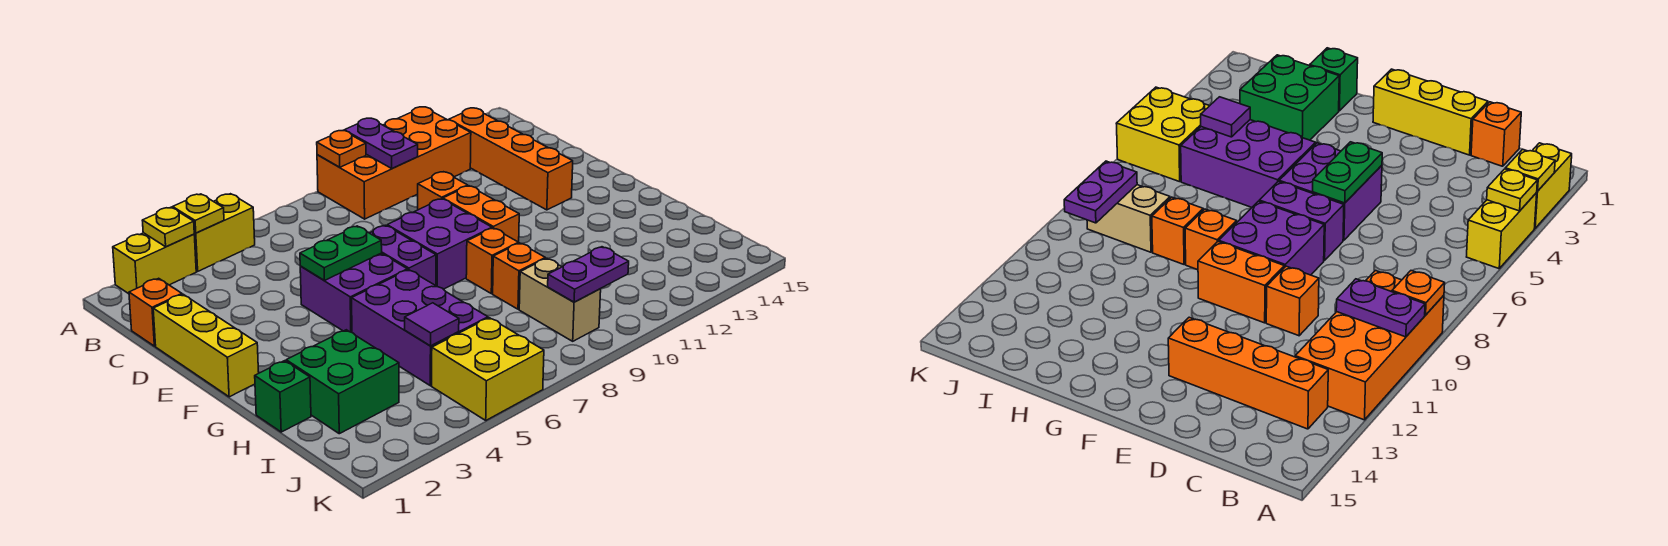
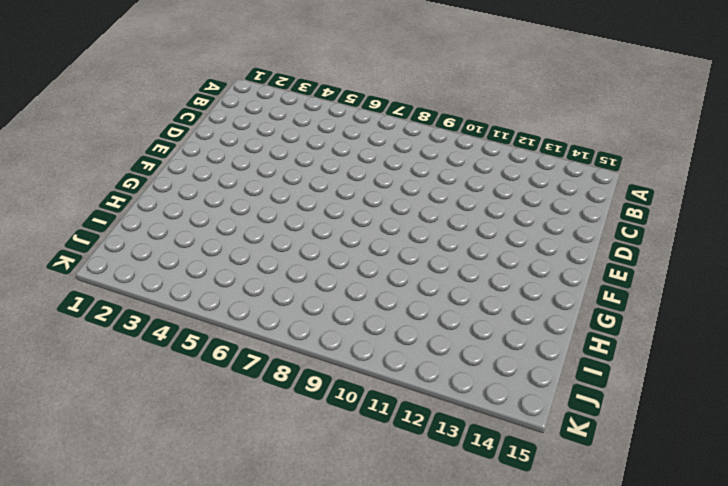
none -> yellow 1x2 brick [113,233,196,294]
none -> yellow 1x2 brick [194,194,255,271]
none -> orange 2x4 brick [317,107,471,219]

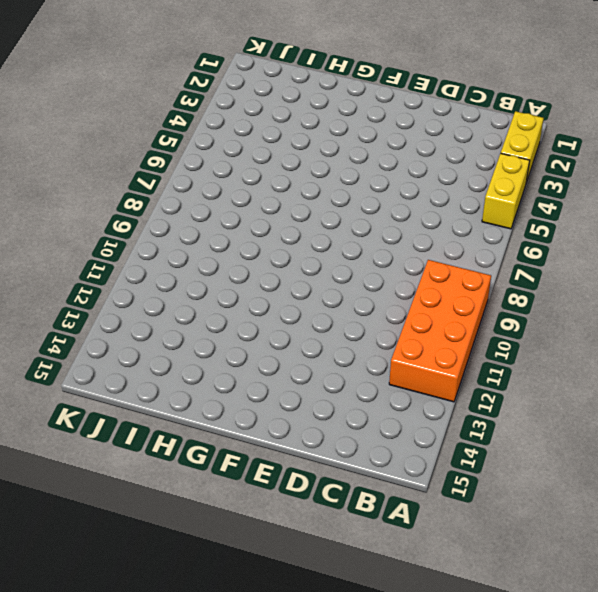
none -> orange 1x4 brick [449,108,573,210]
none -> orange 1x1 brick [129,278,182,346]
none -> yellow 1x3 brick [153,294,259,397]

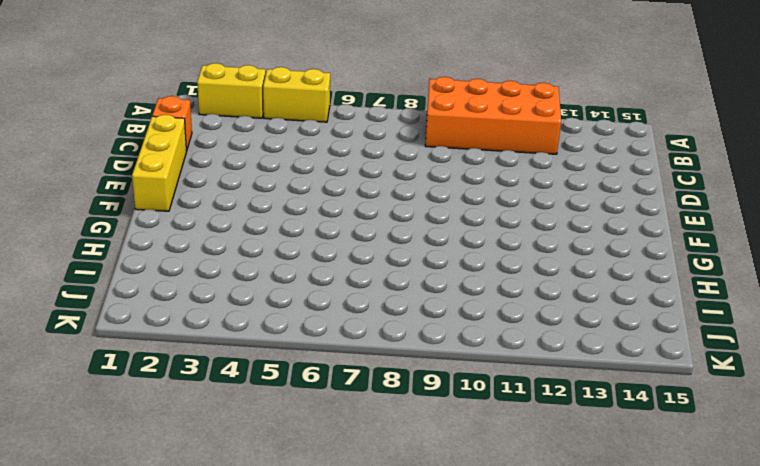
none -> orange 1x4 brick [449,108,573,210]
none -> orange 1x1 brick [418,172,468,210]
none -> purple 2x2 brick [300,253,407,332]

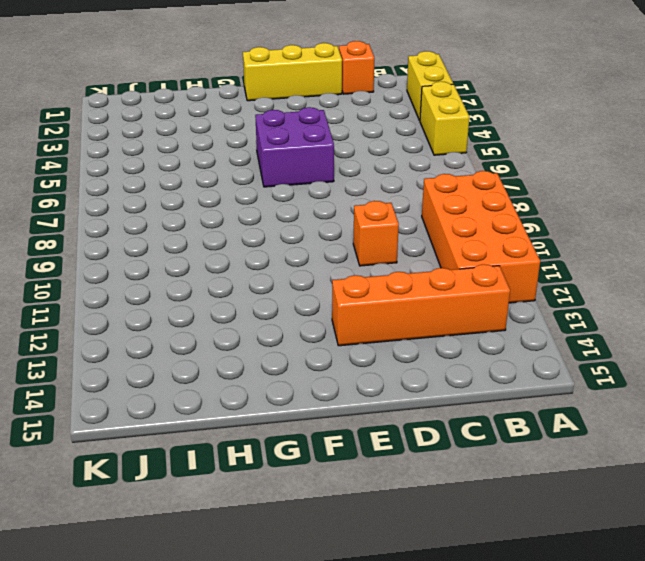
none -> purple 1x2 brick [370,225,436,286]
none -> purple 2x2 brick [387,199,492,289]
none -> orange 1x2 brick [443,186,519,243]

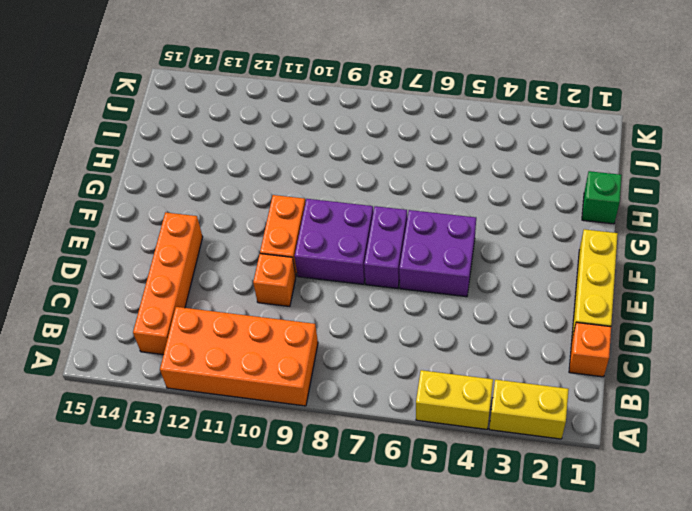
none -> purple 2x3 brick [352,270,488,386]
none -> orange 1x1 brick [466,228,518,294]
none -> green 2x2 brick [286,330,399,434]

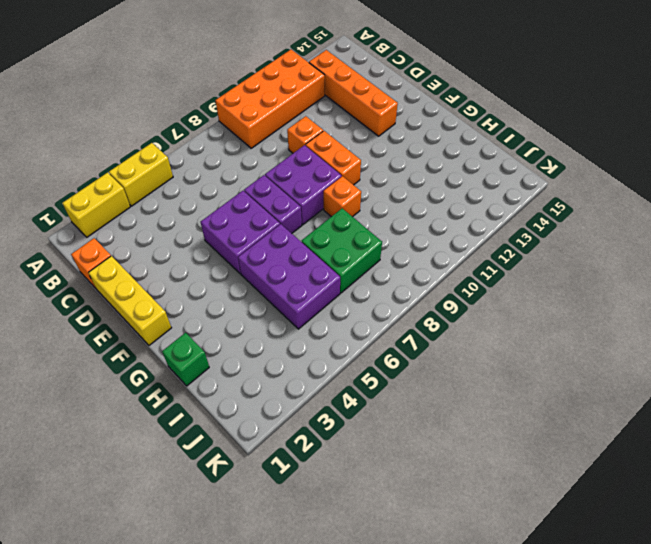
green 2x2 brick [302,208,382,293] -> green 2x2 brick moved to [286,330,399,434]
none -> orange 1x1 brick [493,243,545,309]
none -> tan 1x2 brick [519,258,601,341]
none -> yellow 2x2 brick [432,318,544,420]

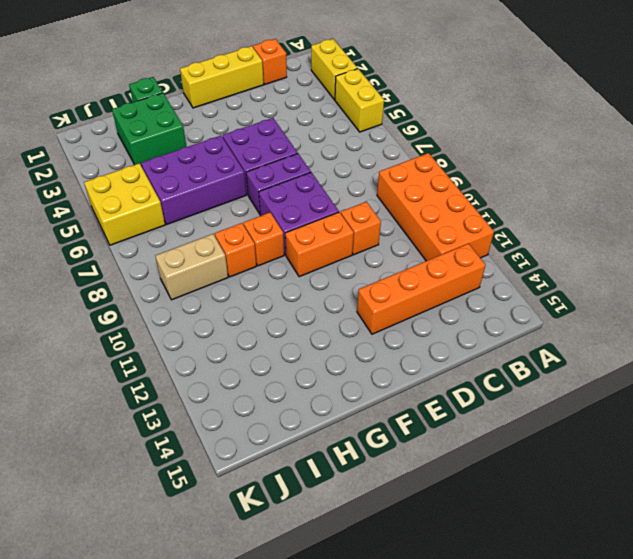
none -> yellow 1x1 plate [142,207,194,247]
none -> yellow 1x1 plate [173,194,224,233]
none -> orange 1x1 plate [317,131,366,167]

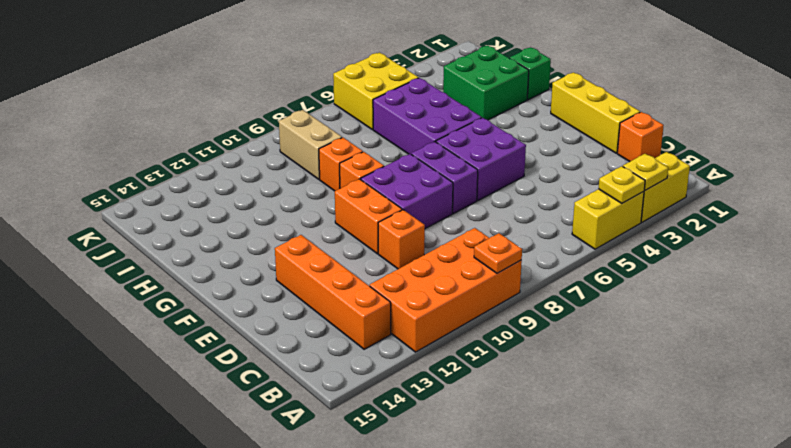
none -> purple 1x2 plate [344,118,418,169]
none -> green 1x2 plate [300,226,382,280]
none -> purple 1x1 tile [405,303,459,346]

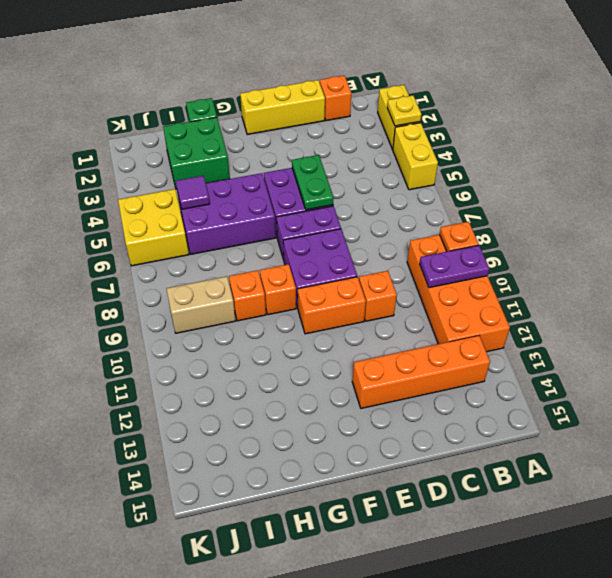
none -> yellow 1x1 plate [173,194,224,233]
none -> purple 1x2 plate [548,247,629,302]

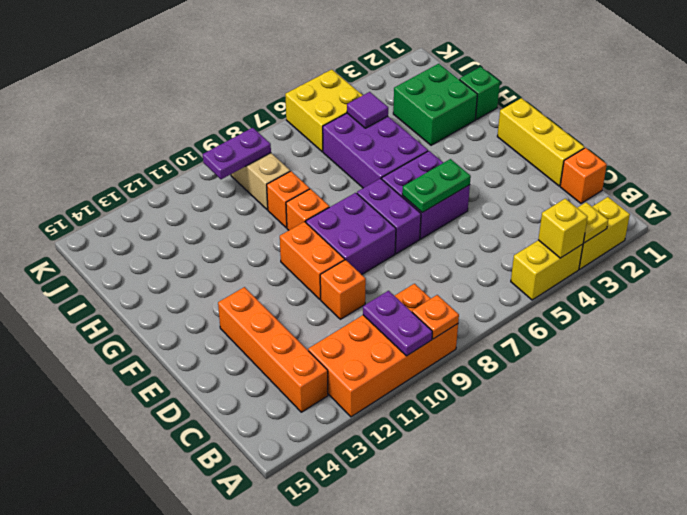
yellow 1x1 brick [538,199,588,258] -> yellow 1x1 plate [173,194,224,233]

